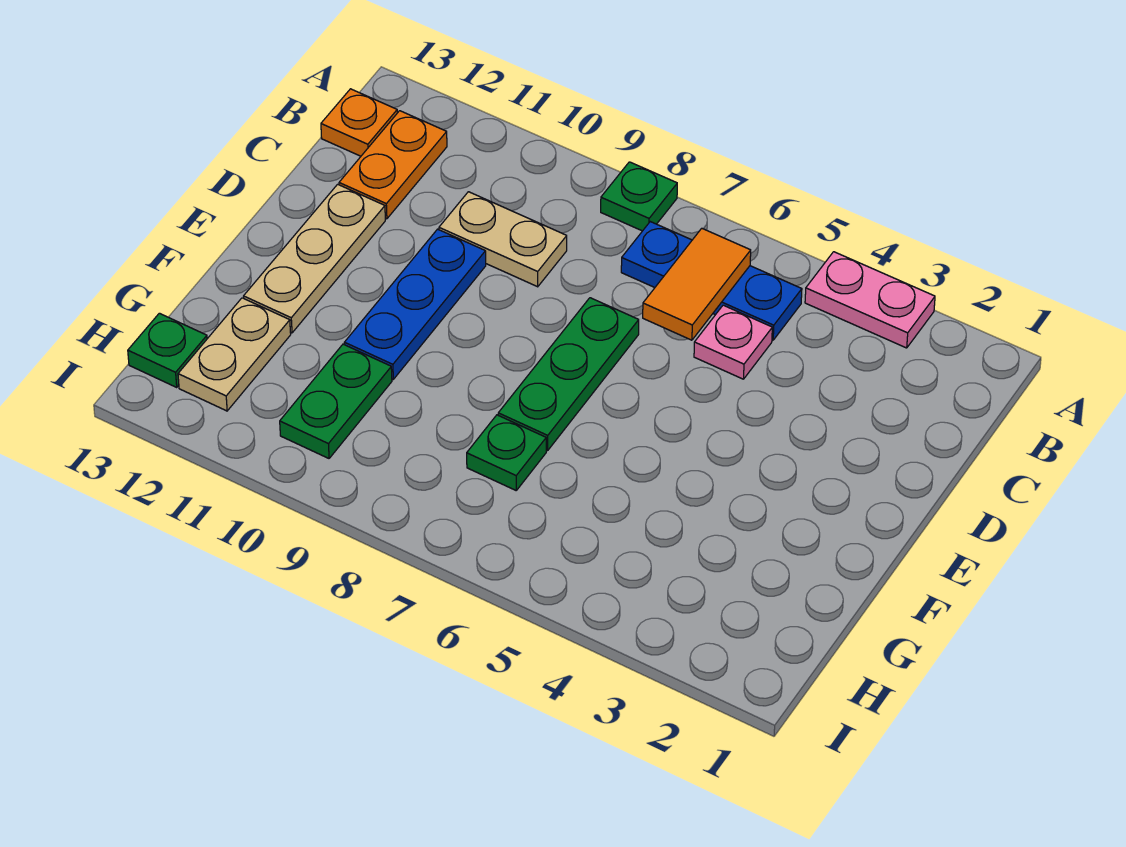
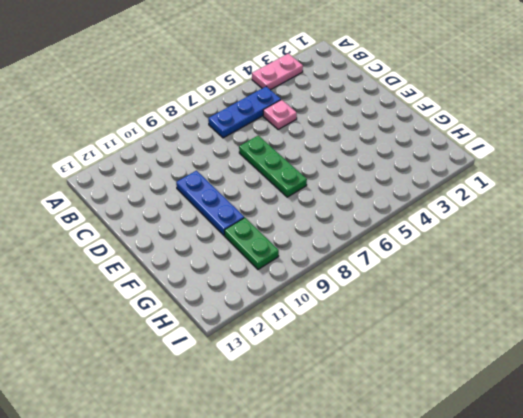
none -> green 1x1 plate [601,162,677,231]
none -> orange 1x2 plate [339,111,447,219]
none -> orange 1x1 plate [321,89,397,156]

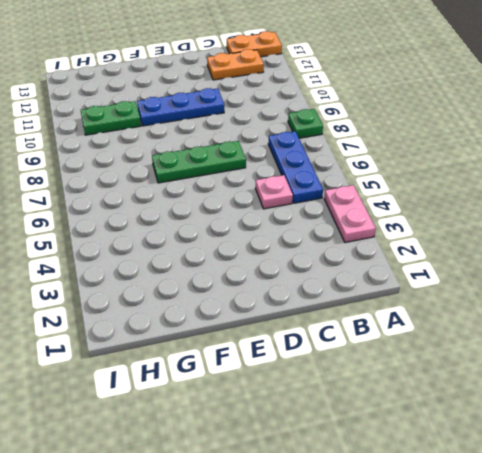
orange 1x2 plate [227,31,282,57] -> orange 1x1 plate [321,89,397,156]
none -> tan 1x2 plate [439,192,567,287]
none -> tan 1x3 plate [244,184,385,333]
none -> green 1x1 plate [467,415,546,490]

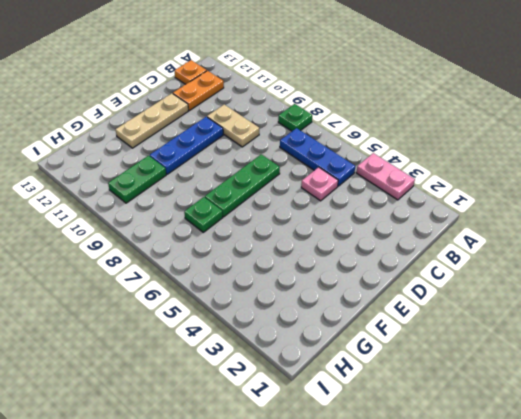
none -> tan 1x2 plate [178,298,291,411]
none -> green 1x1 plate [128,313,207,387]
none -> orange 1x2 tile [643,228,751,340]

